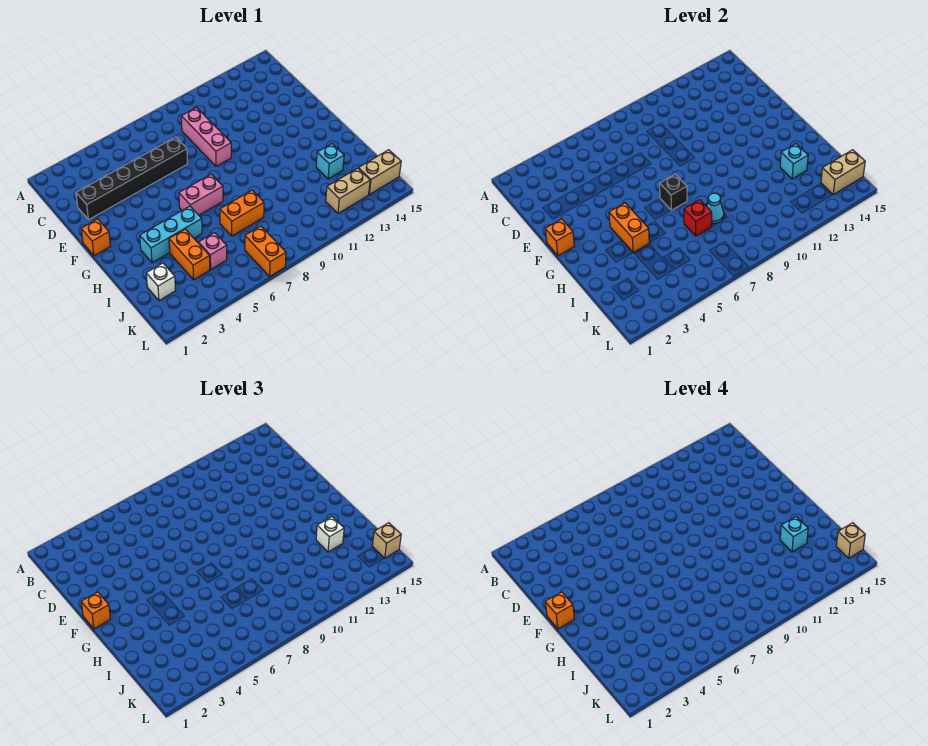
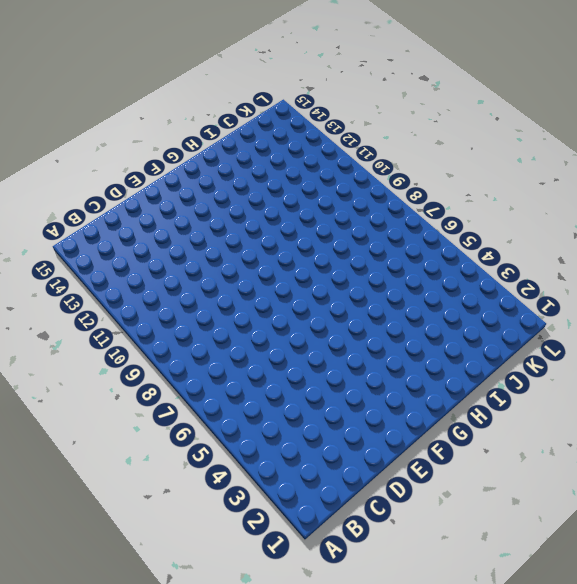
none -> pink 1x3 brick [181,108,231,166]
none -> black 1x6 brick [76,137,188,220]
none -> orange 1x1 brick [81,219,110,256]

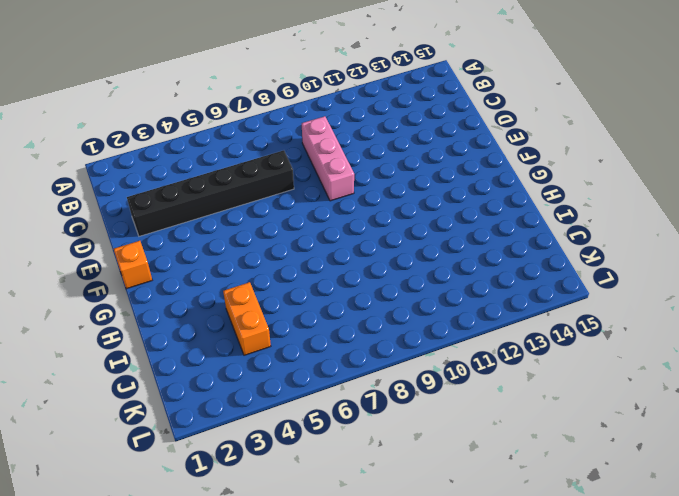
none -> pink 1x2 brick [179,174,223,215]
none -> cyan 1x3 brick [140,206,202,263]
none -> orange 1x2 brick [220,190,264,236]

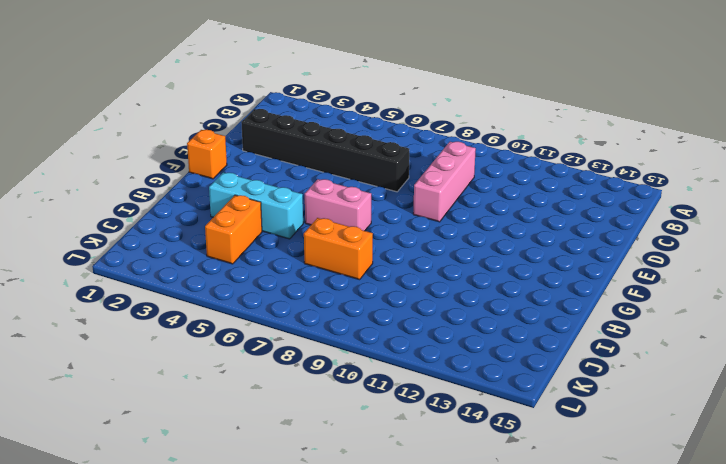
none -> cyan 1x1 brick [316,144,344,179]
none -> white 1x1 brick [146,263,176,301]
none -> pink 1x1 brick [198,233,227,269]

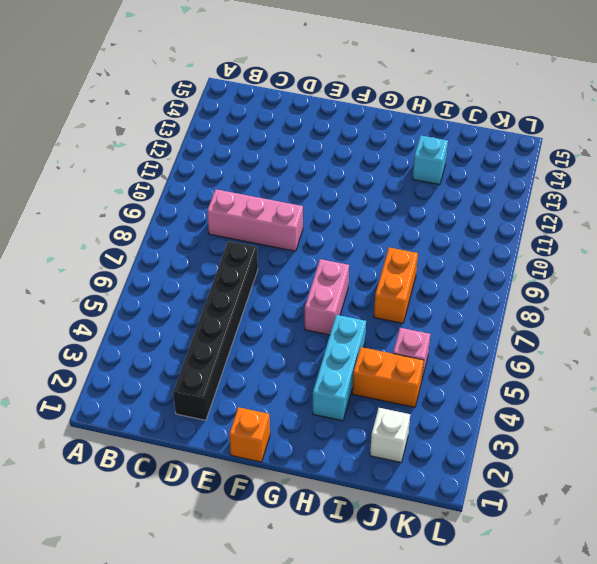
none -> orange 1x2 brick [245,226,286,276]
none -> tan 1x2 brick [326,168,370,214]
none -> tan 1x2 brick [358,150,401,195]

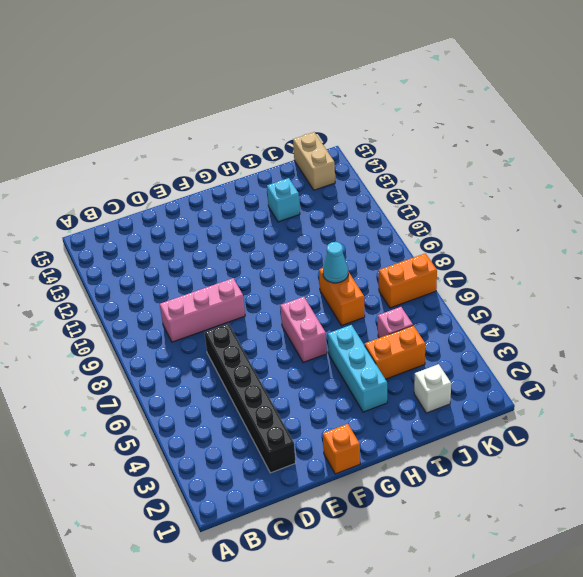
none -> tan 1x2 brick [326,168,370,214]
none -> orange 1x1 brick [545,219,574,256]
none -> orange 1x2 brick [609,203,649,253]

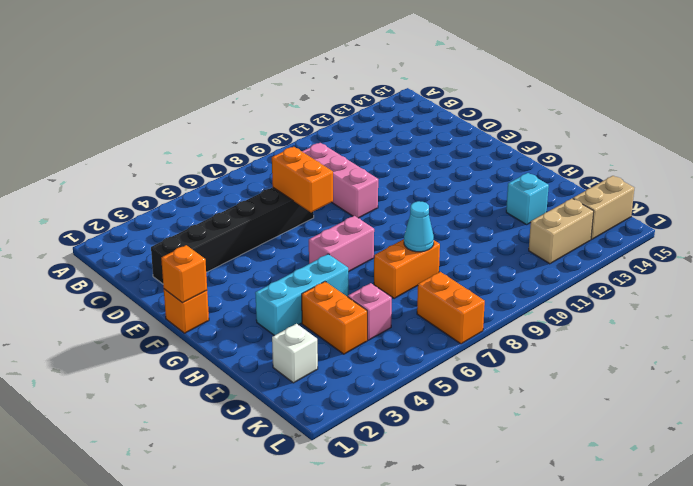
orange 1x2 brick [272,147,333,212] -> orange 1x2 brick moved to [609,203,649,253]
none -> black 1x1 brick [660,174,687,210]
none -> red 1x1 brick [684,200,712,236]
none -> cyan 1x1 brick [780,144,808,179]

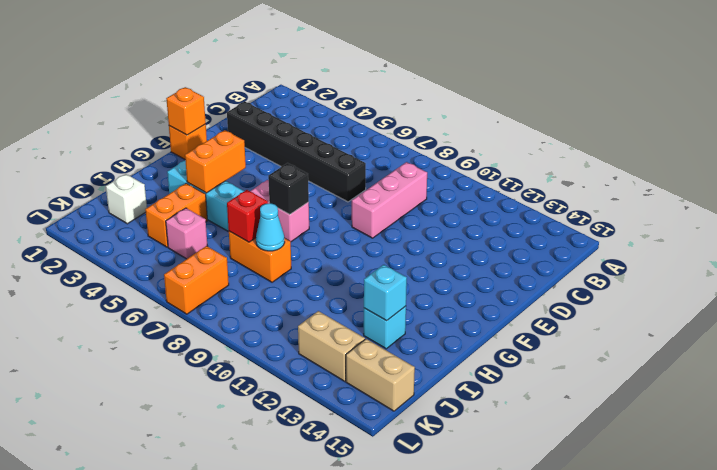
none -> tan 1x2 brick [821,150,865,195]
none -> orange 1x1 brick [81,592,110,629]
none -> white 1x1 brick [316,517,344,552]

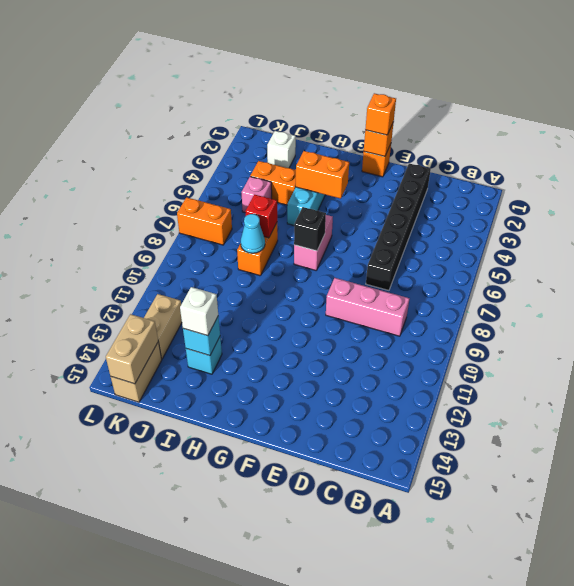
none -> tan 1x1 brick [372,523,401,558]
none -> orange 1x1 brick [545,592,574,629]
none -> cyan 1x1 brick [780,517,808,552]

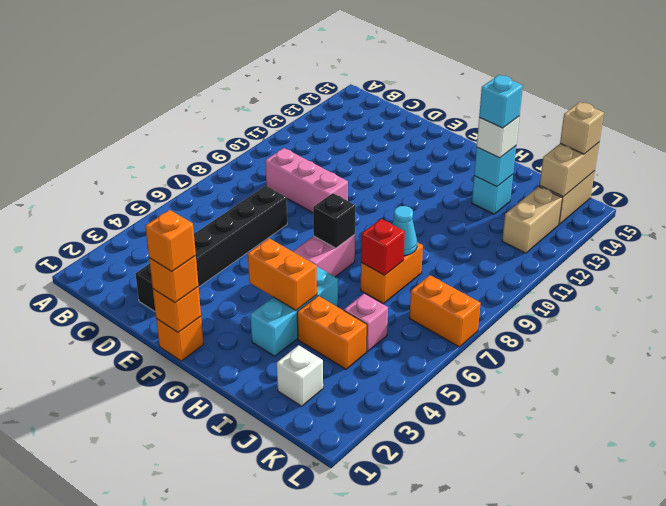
none -> tan 1x1 brick [836,523,865,558]

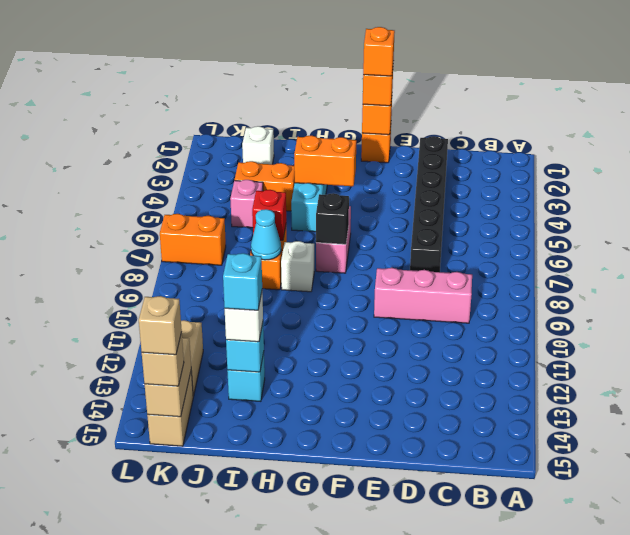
white 1x1 brick [281,241,314,292] -> none

